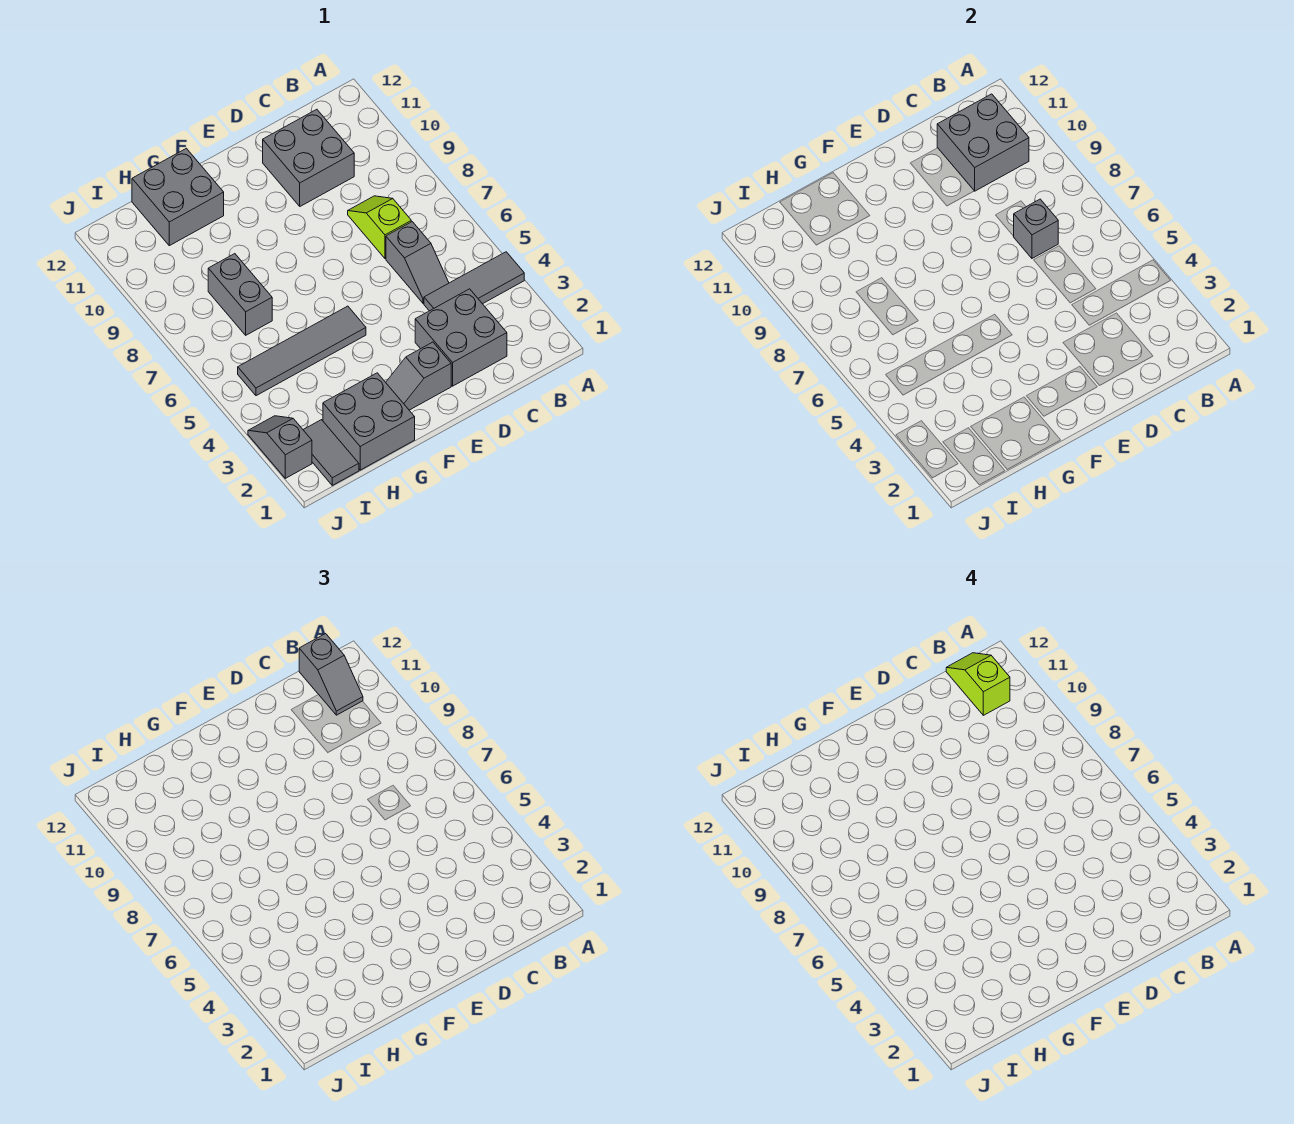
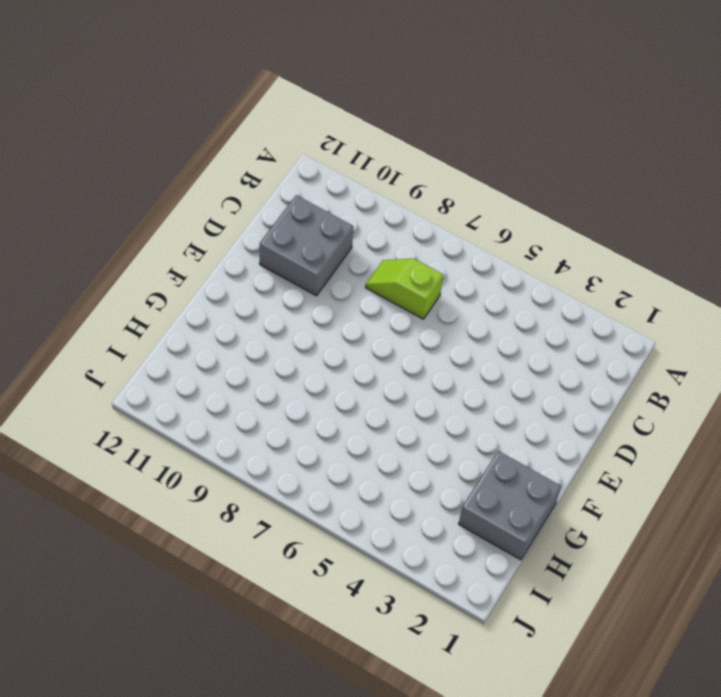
none -> grey 1x3 tile [424,252,524,311]
none -> grey 2x2 brick [415,289,507,386]
none -> grey 1x2 slope [386,222,449,303]

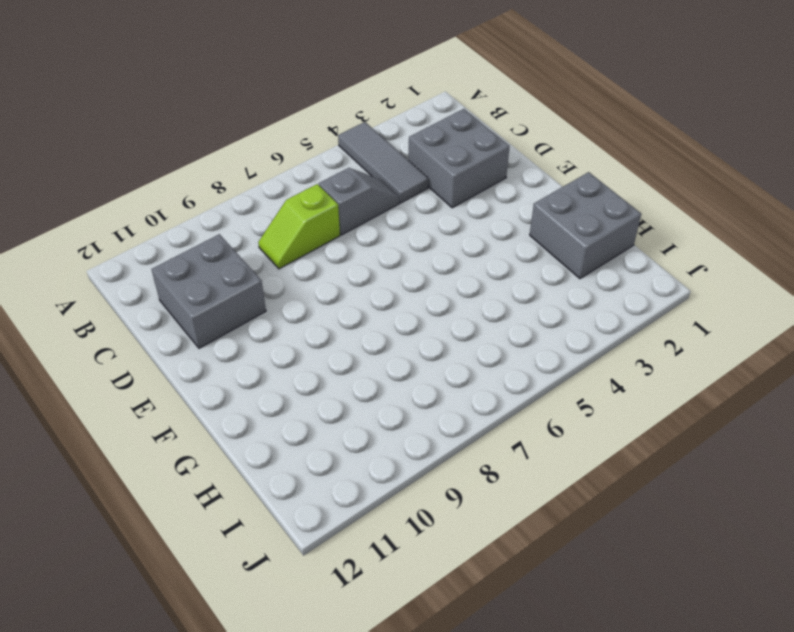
none -> grey 1x2 slope [386,342,451,410]
none -> grey 1x4 tile [238,306,366,396]
none -> grey 2x2 brick [132,148,224,246]

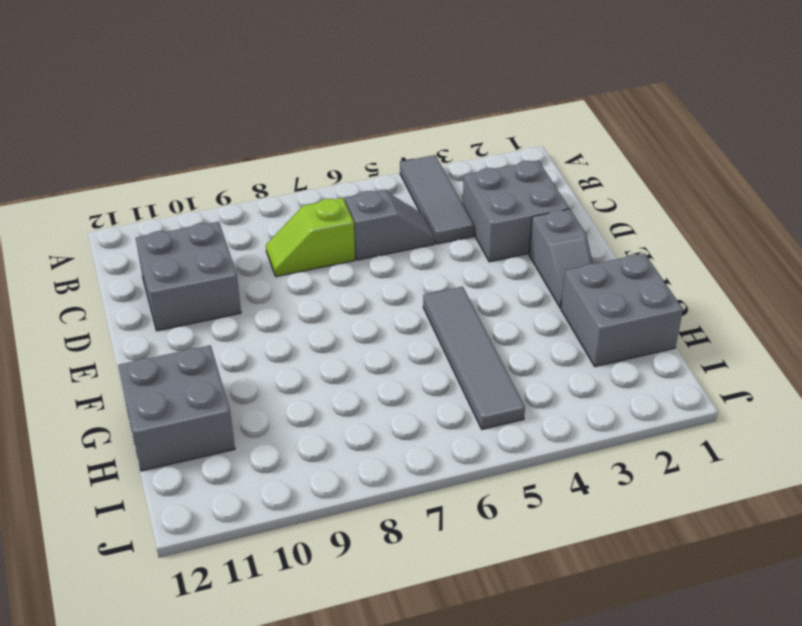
none -> grey 1x2 brick [208,254,272,335]
none -> grey 1x2 tile [303,420,359,485]
none -> grey 1x2 slope [248,416,312,478]

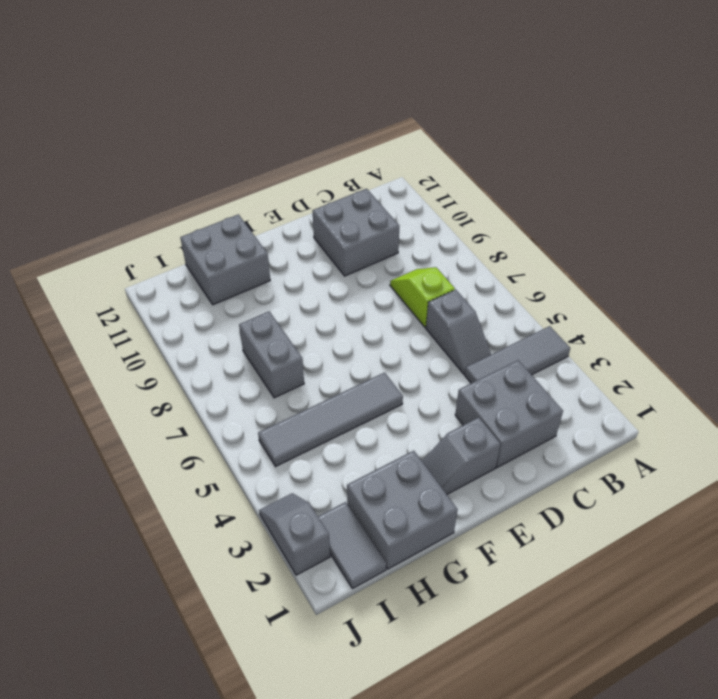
none -> grey 2x2 brick [937,94,1029,191]
none -> grey 1x1 brick [1014,199,1058,258]
none -> grey 1x2 slope [299,634,363,715]

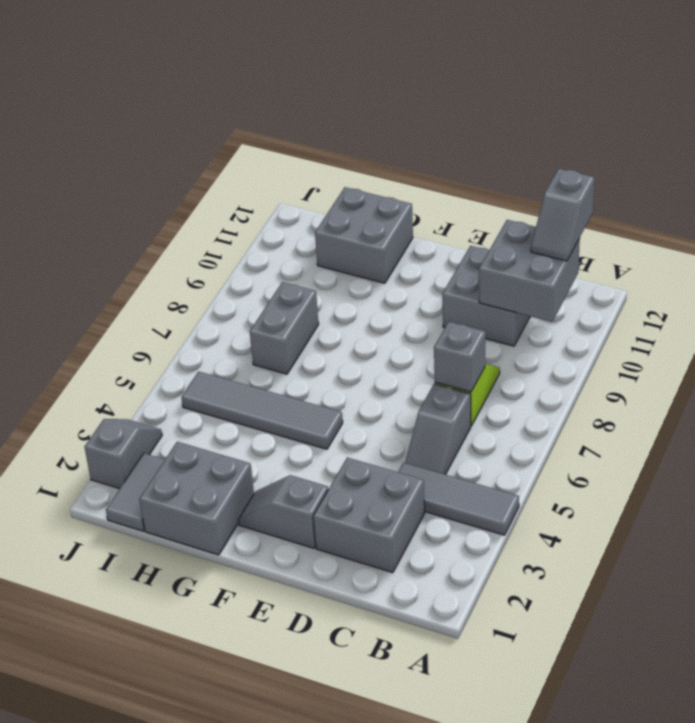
none -> lime 1x2 slope [946,653,1010,715]

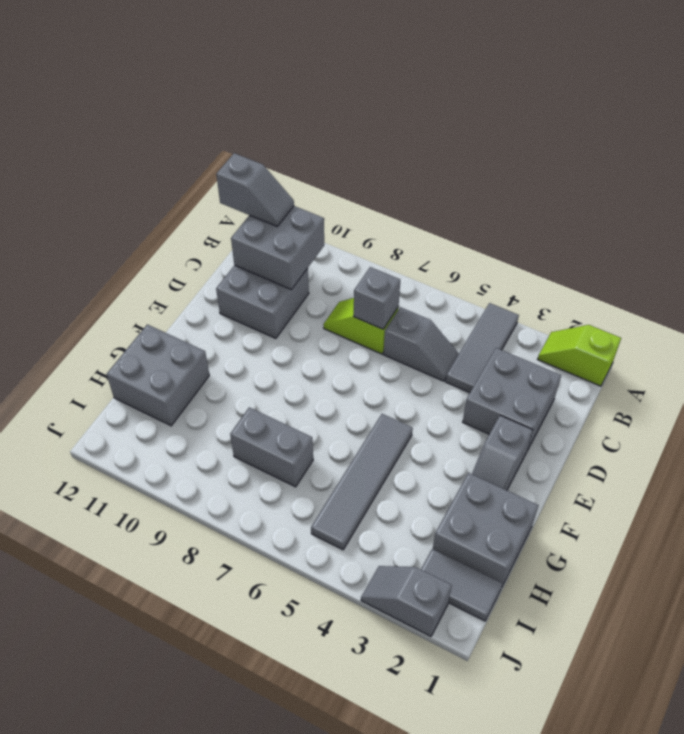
lime 1x2 slope [538,325,621,386] -> lime 1x2 slope moved to [946,653,1010,715]

